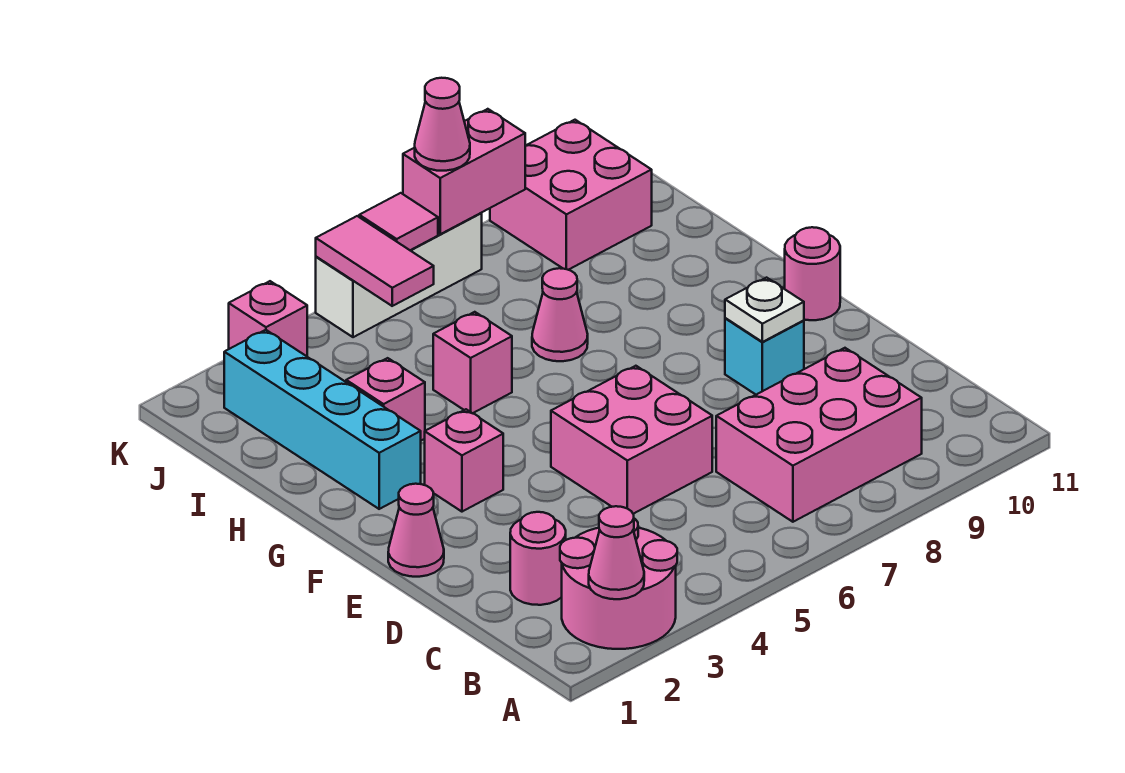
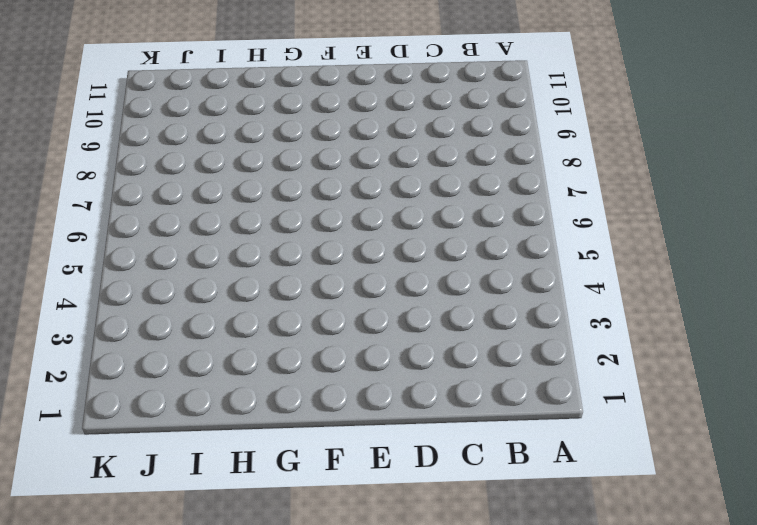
none -> pink 2x2 round brick [560,519,677,649]
none -> pink 2x3 brick [716,348,922,522]
none -> pink 1x1 round brick [510,512,566,605]

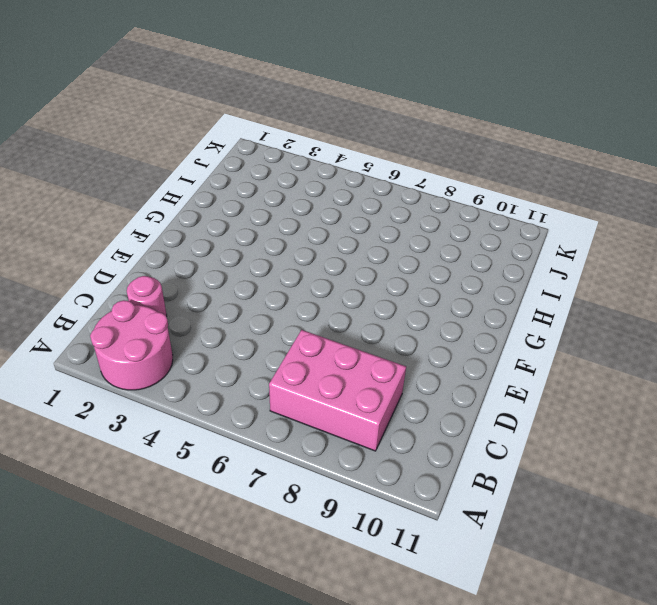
none -> pink 2x2 brick [551,366,712,514]
none -> pink 1x1 cone [388,484,444,577]
none -> cyan 1x1 brick [725,318,804,395]

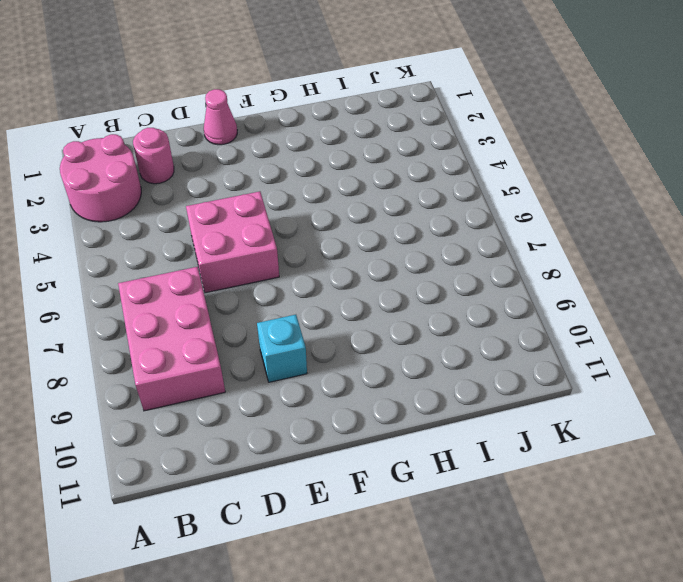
none -> pink 1x1 brick [425,409,503,512]
none -> pink 1x1 round brick [785,227,840,320]
none -> cyan 1x4 brick [224,330,421,509]

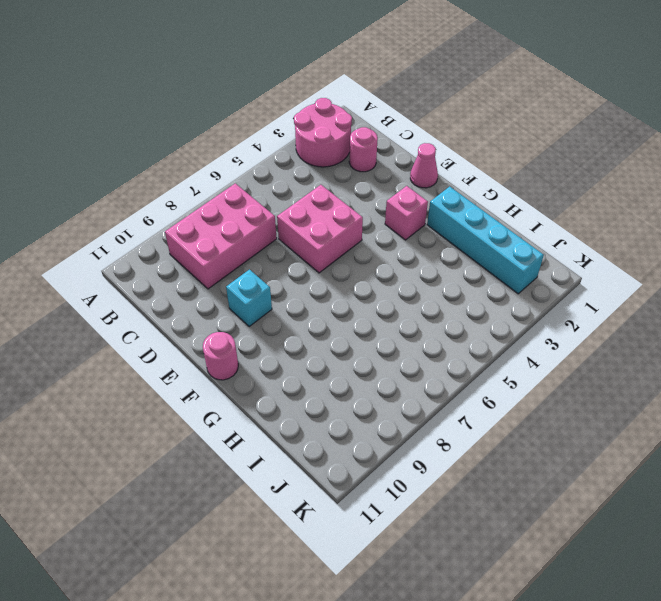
none -> pink 1x1 brick [346,358,425,440]
none -> pink 1x1 brick [433,312,512,413]
none -> pink 1x1 cone [532,268,588,361]

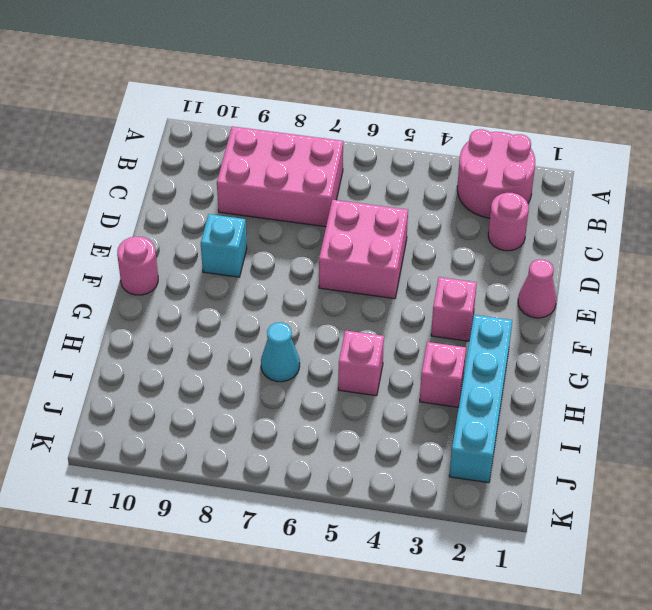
cyan 1x1 cone [261,322,300,382] -> pink 1x1 cone [532,268,588,361]
none -> pink 2x2 brick [490,120,652,270]
none -> pink 1x1 brick [229,281,307,356]
none -> white 1x3 brick [316,213,482,337]

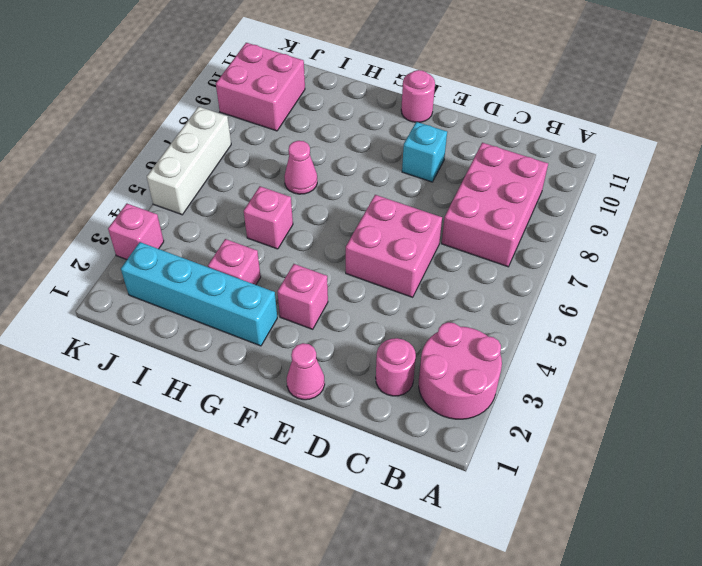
none -> pink 1x1 cone [589,506,644,599]
none -> white 1x1 plate [725,278,804,342]
none -> pink 1x2 tile [316,216,434,306]

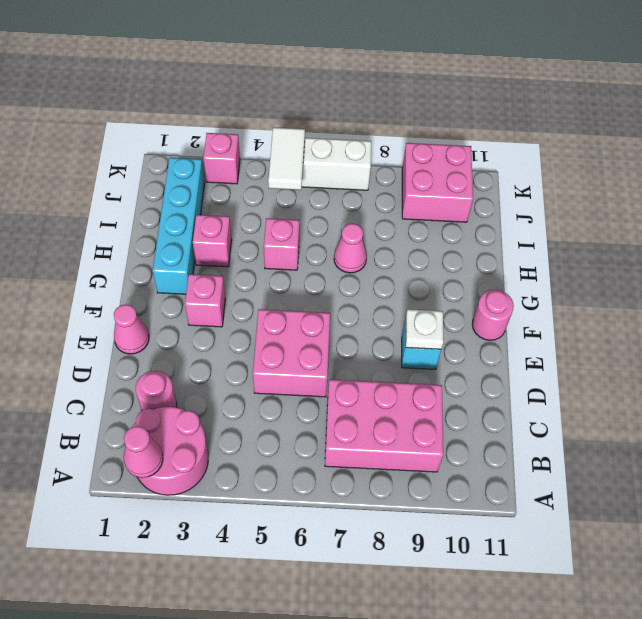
white 1x2 tile [268,128,305,190] -> pink 1x2 tile [316,216,434,306]
none -> pink 1x1 tile [359,193,438,250]
none -> pink 1x2 brick [403,109,525,234]
none -> pink 1x1 cone [415,78,470,171]

